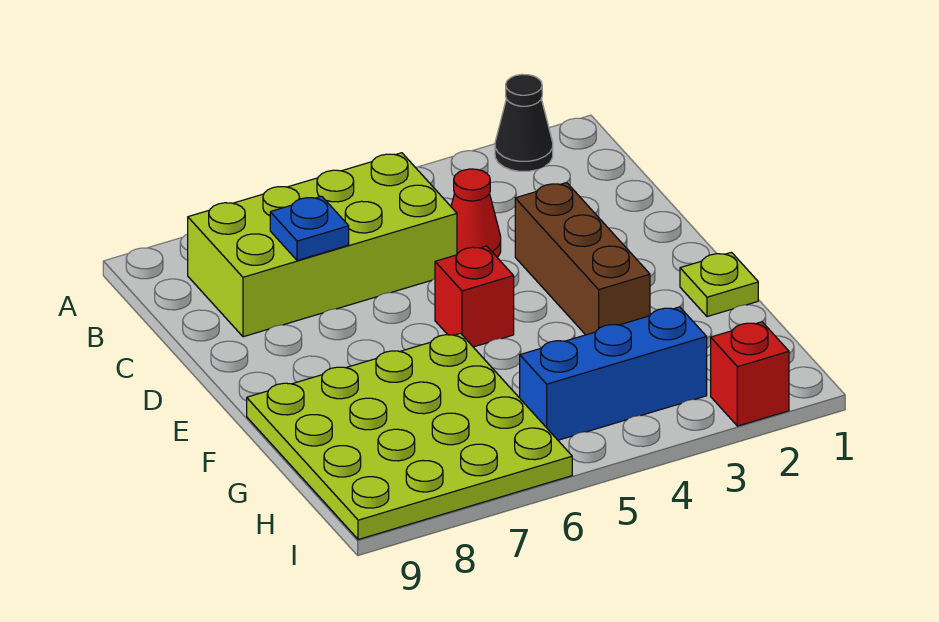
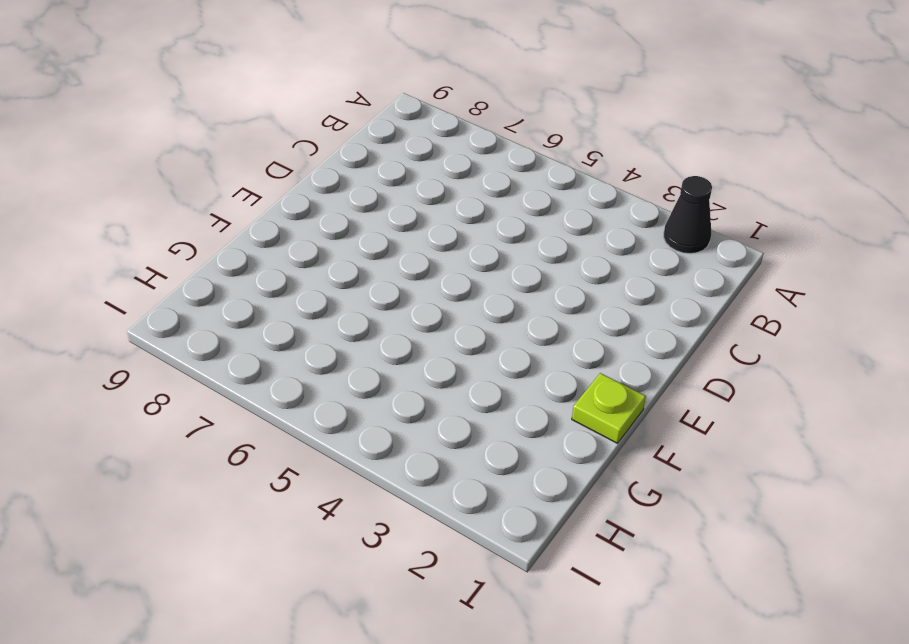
none -> lime 2x4 brick [188,153,457,337]
none -> red 1x1 cone [451,169,501,257]

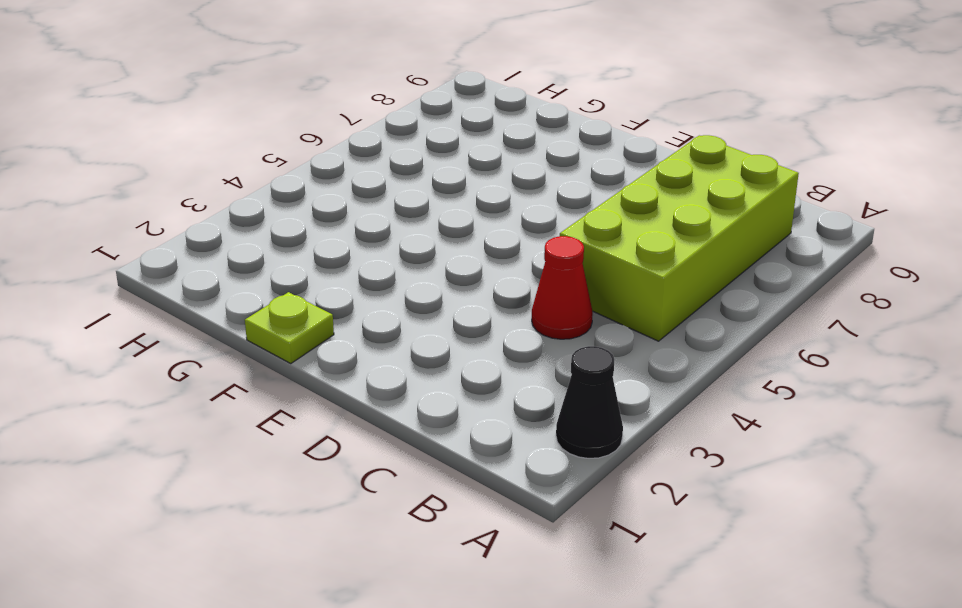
none -> brown 1x3 brick [515,183,650,335]
none -> red 1x1 brick [435,246,514,347]

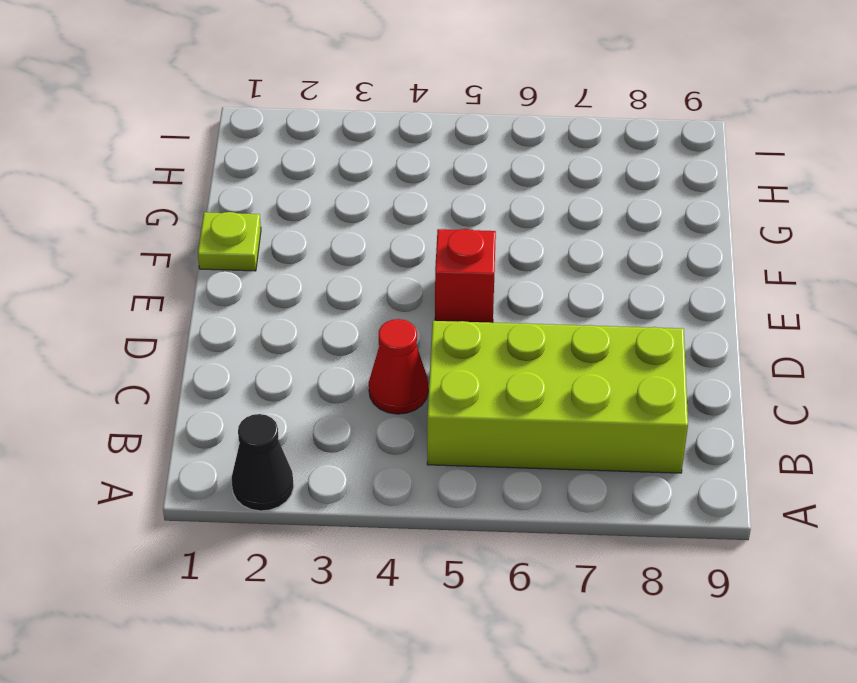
none -> brown 1x3 brick [515,183,650,335]
none -> lime 4x4 plate [247,333,572,540]

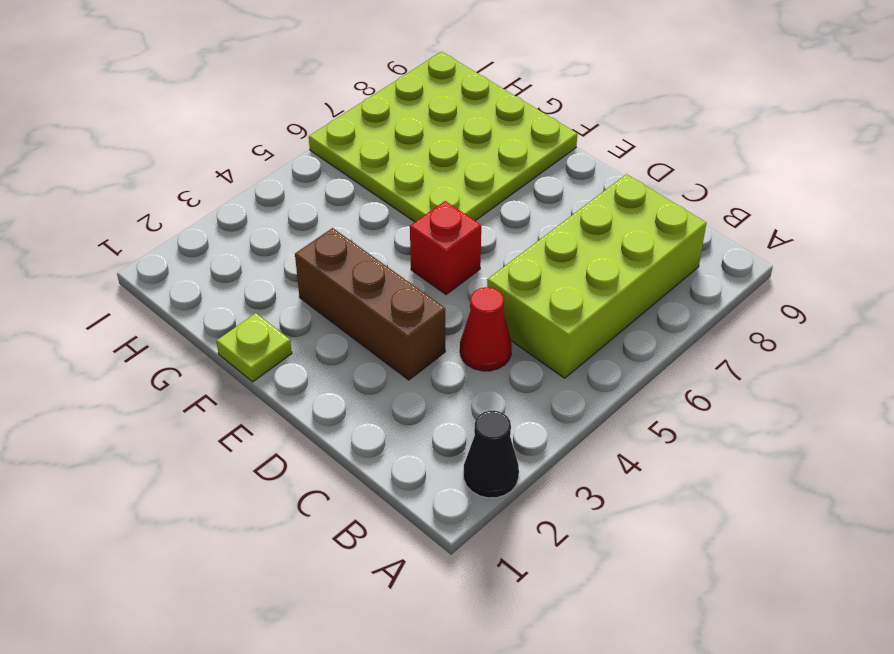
none -> blue 1x3 brick [520,307,707,440]
none -> red 1x1 brick [711,322,789,426]

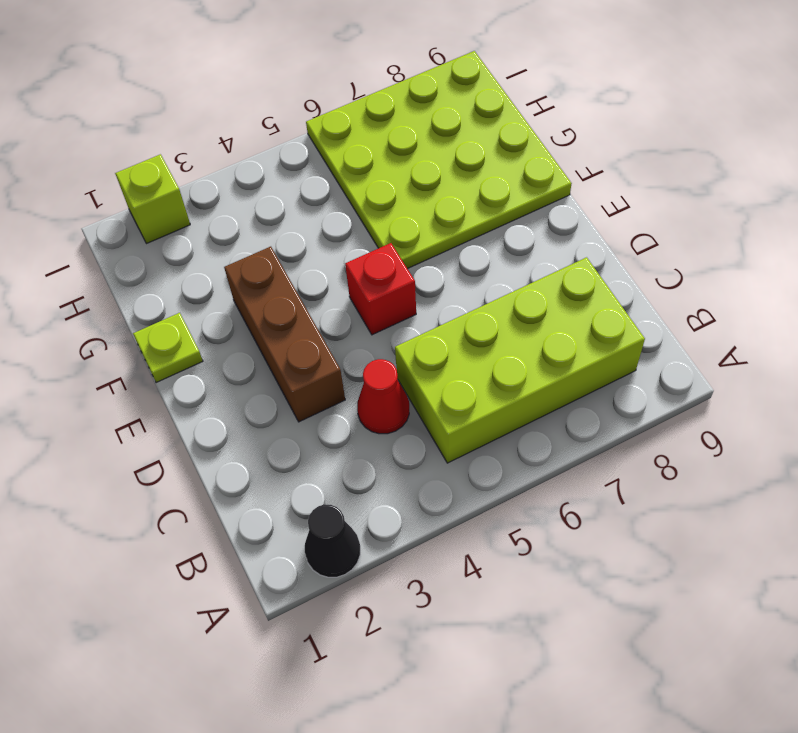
lime 1x1 brick [115,154,190,244] -> red 1x1 brick [711,322,789,426]
none -> blue 1x3 brick [520,307,707,440]
none -> blue 1x1 plate [270,196,349,261]

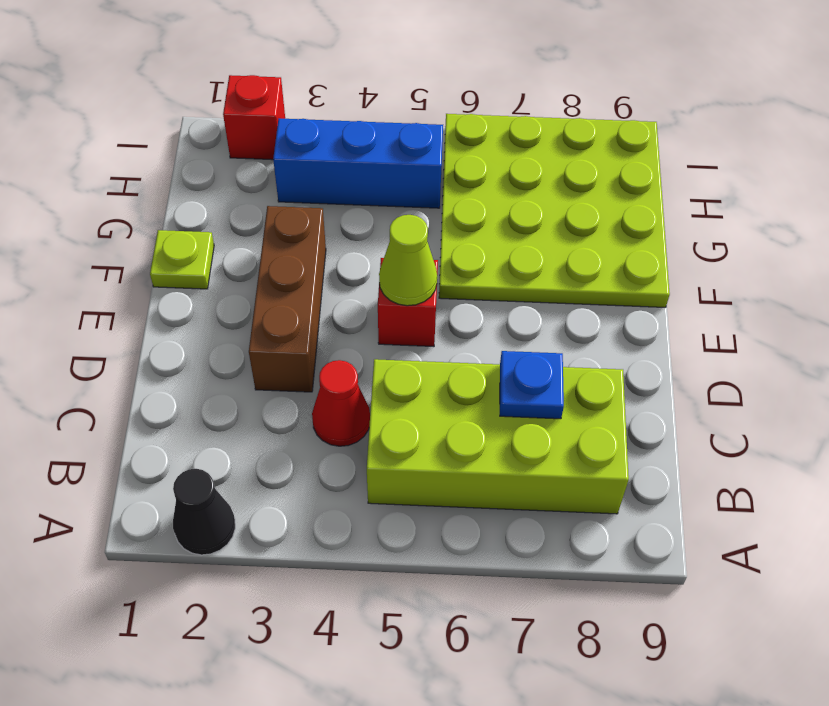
lime 1x1 cone [379,215,437,306] -> none

